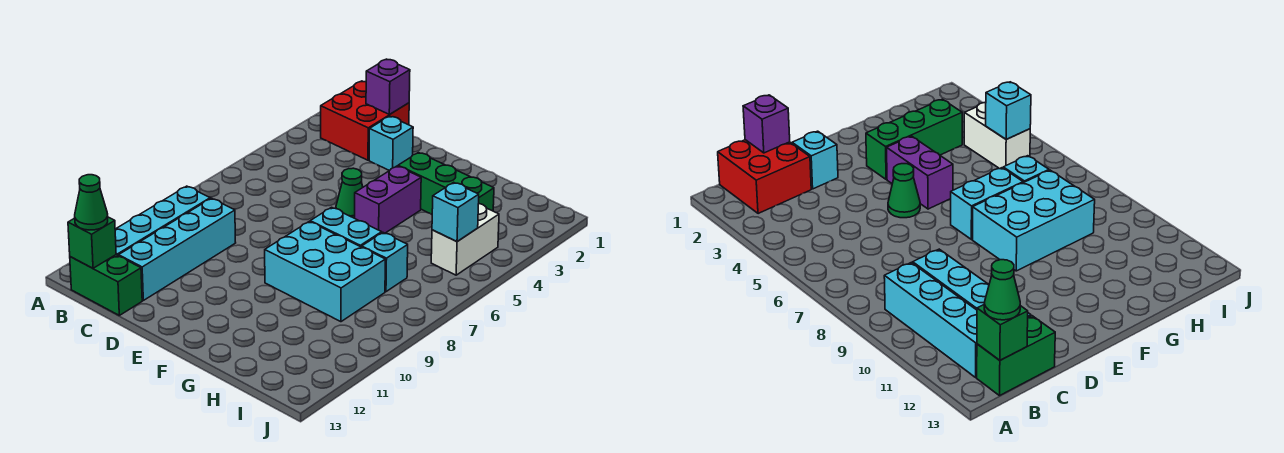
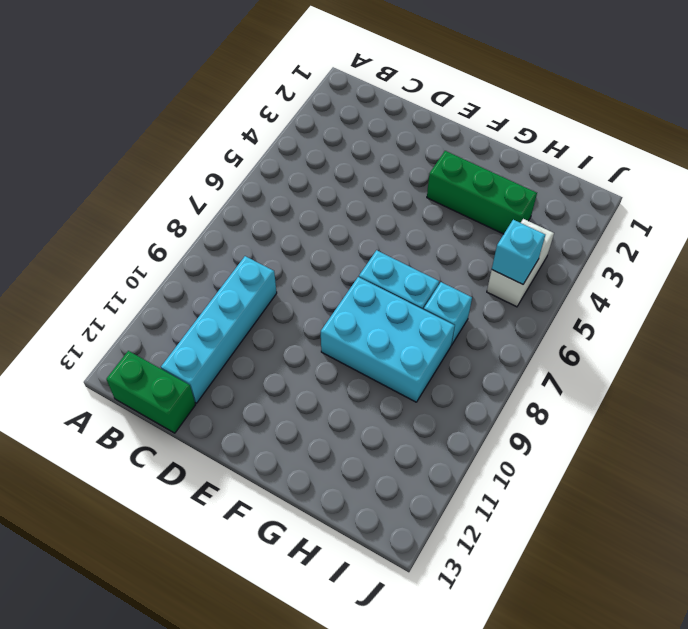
none -> red 2x2 brick [321,81,409,160]
none -> cyan 1x4 brick [115,186,210,256]
none -> cyan 1x1 brick [369,116,413,171]

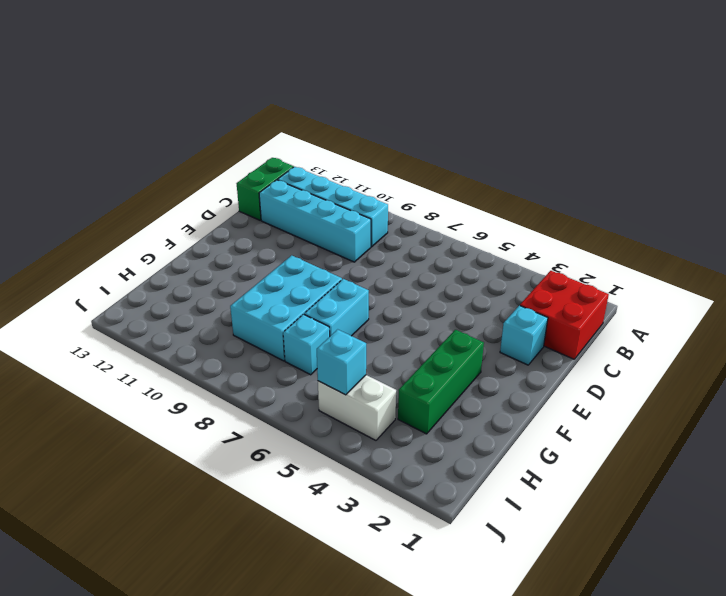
none -> green 1x1 cone [336,168,363,218]
none -> purple 1x2 brick [355,166,421,233]
none -> green 1x1 brick [68,217,116,268]

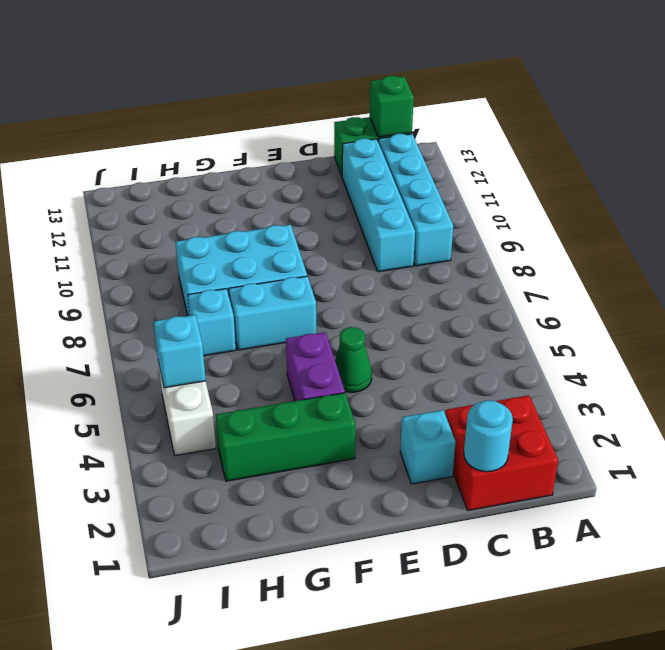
cyan 1x1 round brick [464,400,513,472] -> purple 1x1 brick [366,59,410,114]
none -> green 1x1 cone [75,175,108,230]

